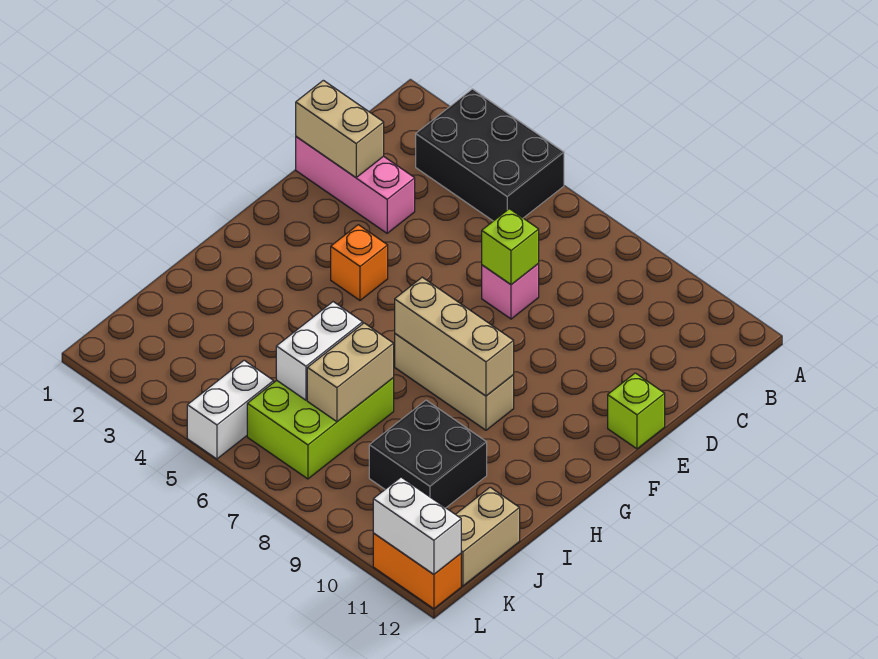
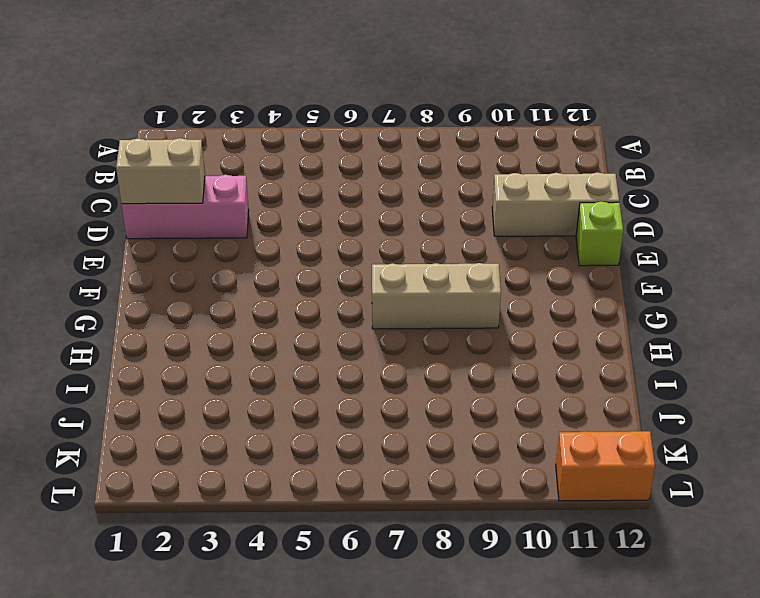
tan 1x3 brick [492,172,619,236] -> tan 1x3 brick moved to [395,277,514,396]
none -> black 2x3 brick [416,89,564,221]
none -> pink 1x1 brick [482,264,539,319]
none -> orange 1x1 brick [331,225,388,300]

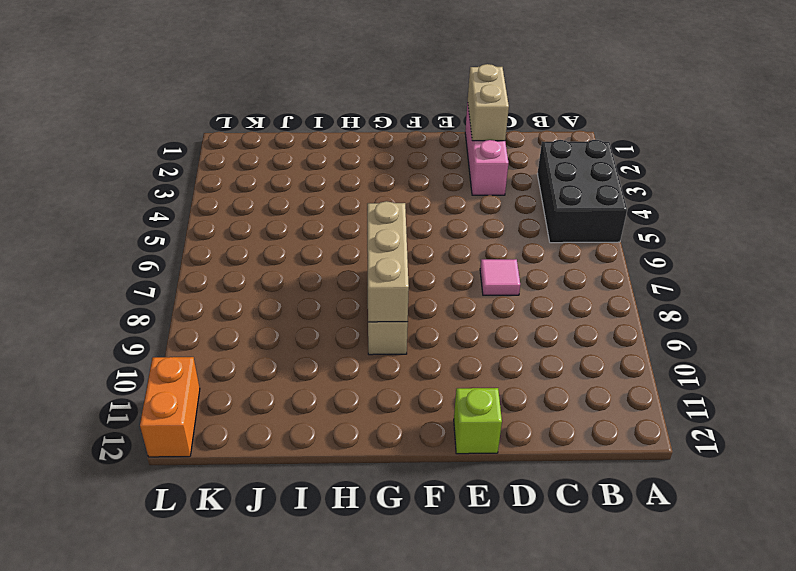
pink 1x1 tile [480,259,520,295] -> pink 1x1 brick [482,264,539,319]
none -> orange 1x1 brick [331,225,388,300]
none -> lime 2x3 brick [247,378,394,479]
none -> black 2x2 brick [369,400,487,508]

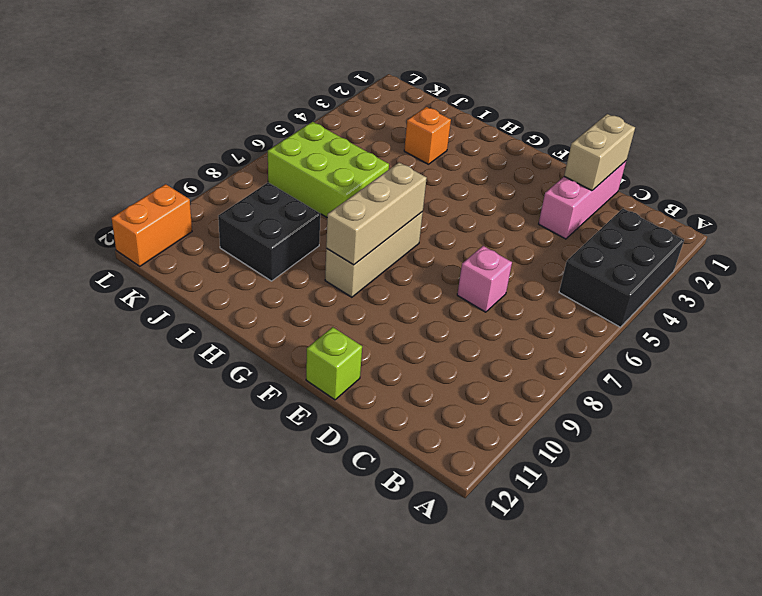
orange 1x1 brick [404,107,451,164] -> orange 1x1 brick moved to [331,225,388,300]
none -> tan 1x2 brick [456,487,520,586]
none -> white 1x2 brick [187,360,274,459]
none -> lime 1x1 brick [482,209,539,285]

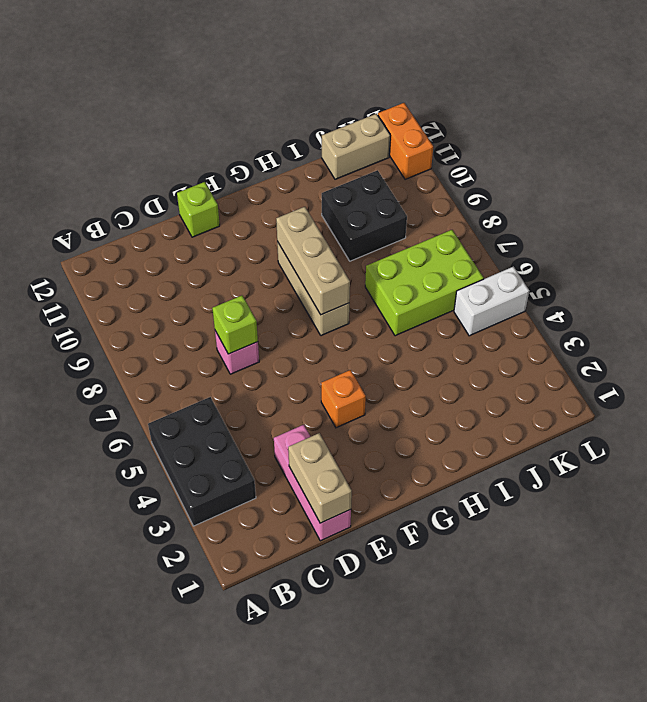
none -> white 1x2 brick [276,302,363,400]
none -> tan 1x2 brick [307,323,394,422]
none -> white 1x2 brick [373,477,461,574]

